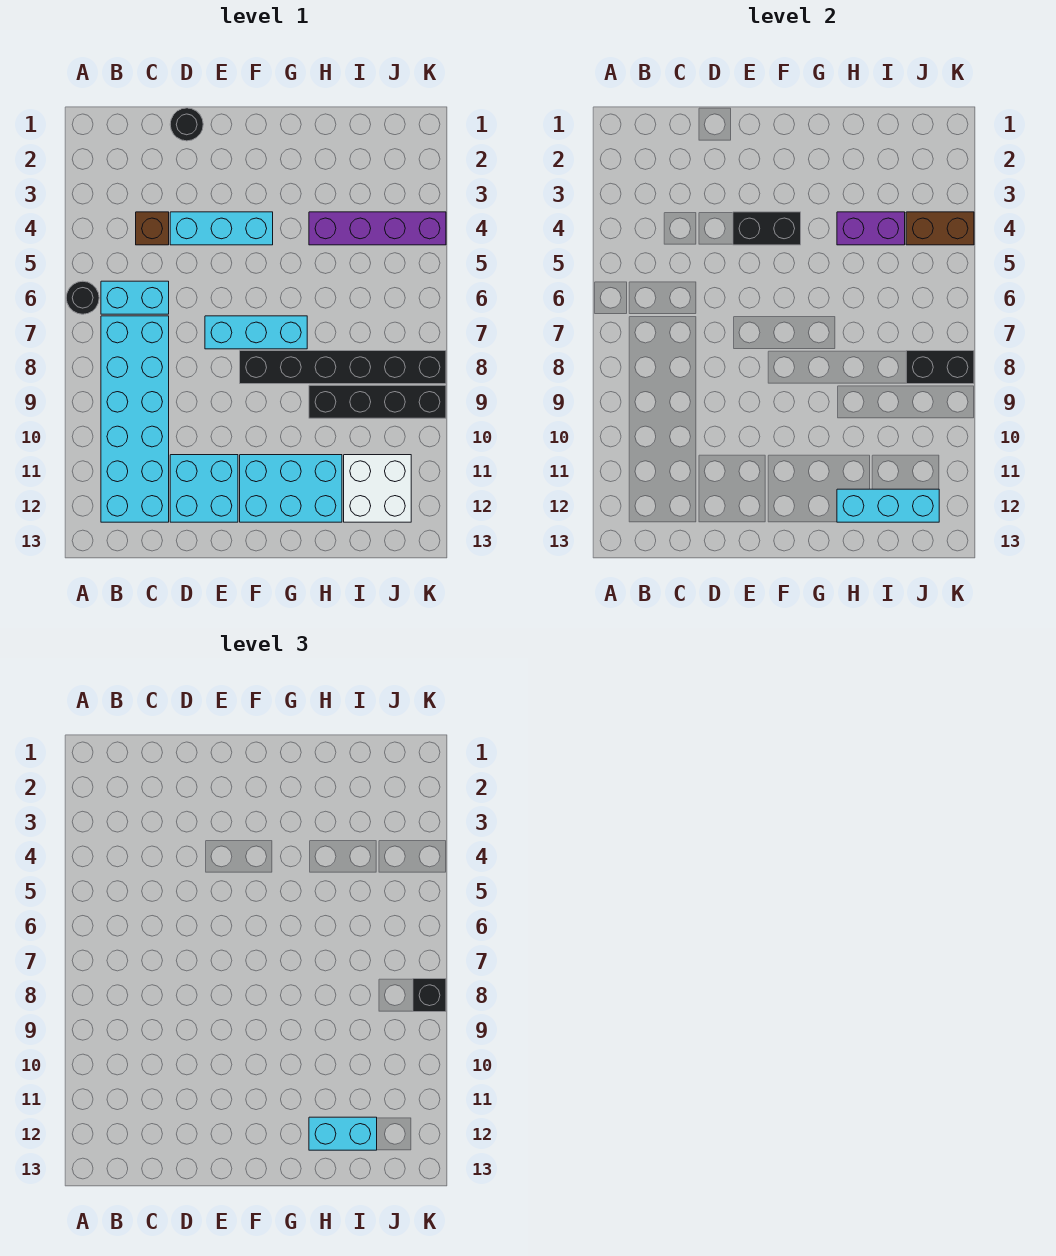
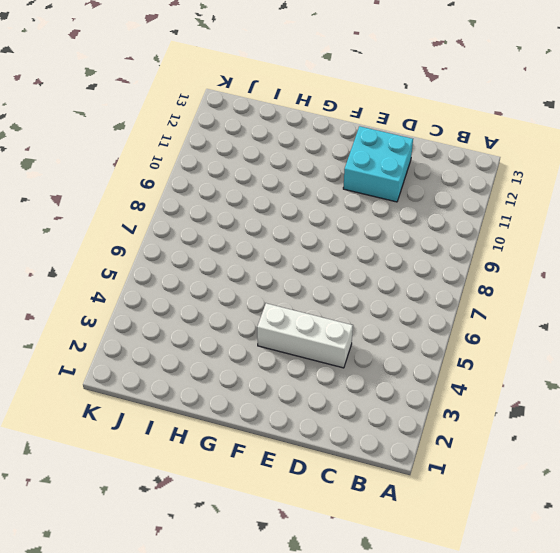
white 1x3 brick [257,303,353,368] -> cyan 1x3 brick [170,212,273,245]
none -> black 1x1 round brick [66,281,99,314]
none -> cyan 1x2 brick [101,281,169,314]
none -> cyan 2x6 brick [101,316,169,522]

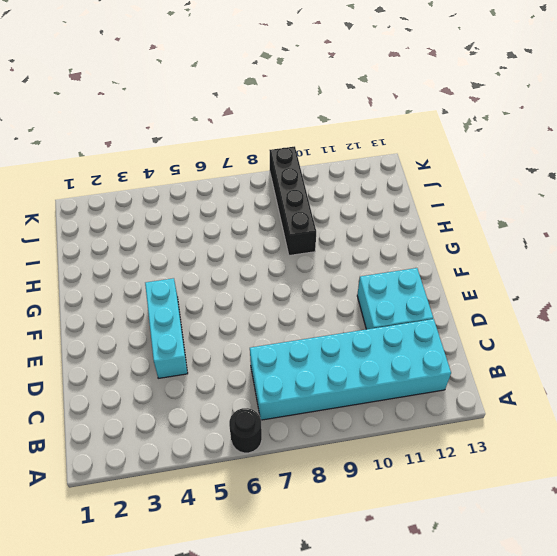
none -> cyan 1x2 brick [101,281,169,314]
none -> brown 1x1 brick [136,212,169,245]
none -> black 1x1 round brick [170,108,203,141]

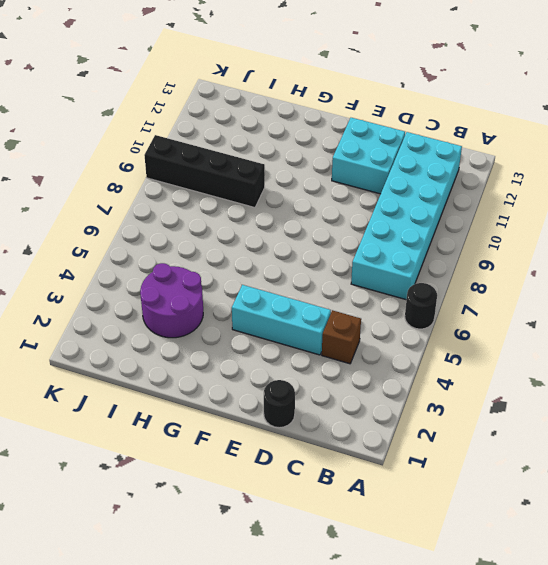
purple 2x2 round brick [140,263,203,338] -> purple 1x4 brick [309,212,446,245]
none -> cyan 1x2 brick [101,281,169,314]
none -> cyan 1x3 brick [205,316,307,349]
none -> black 1x6 brick [240,351,446,384]

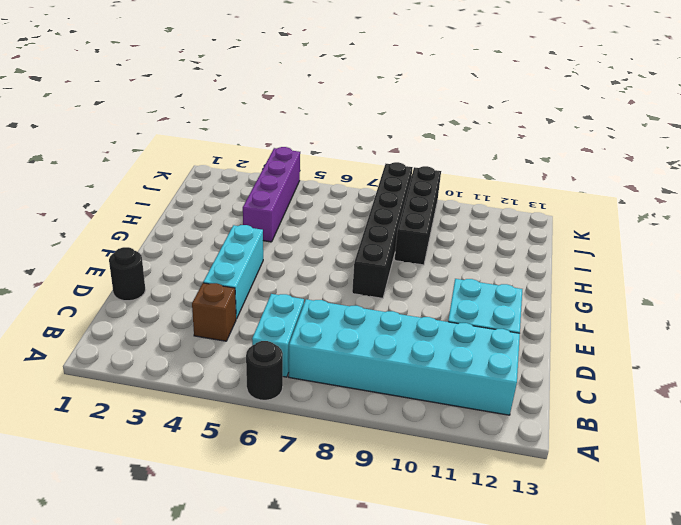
none -> cyan 1x3 brick [205,316,307,349]
none -> cyan 2x3 brick [240,455,342,522]
none -> white 2x2 brick [344,455,411,522]

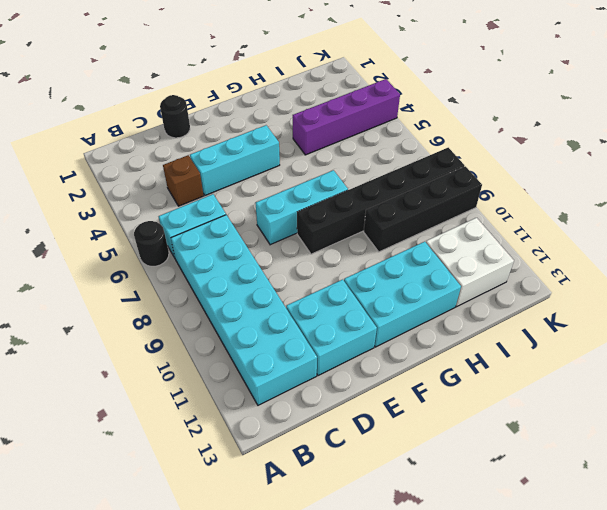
none -> black 1x2 brick [733,212,801,245]
none -> purple 1x2 brick [837,212,905,245]
none -> cyan 1x3 brick [837,489,939,522]

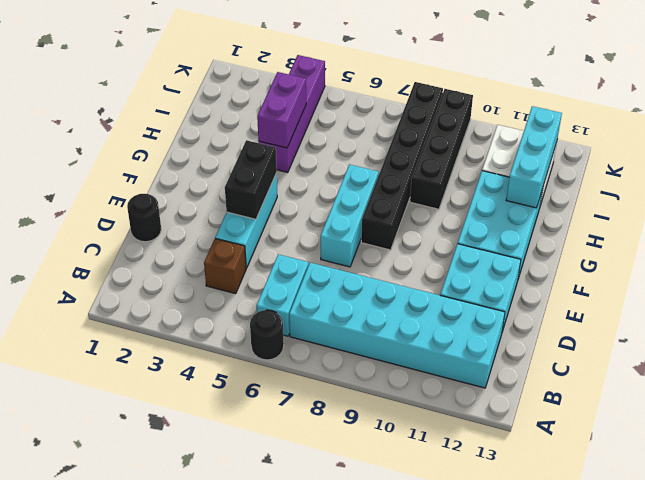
none -> brown 1x2 brick [906,212,974,245]
none -> black 1x2 brick [906,351,974,384]
none -> cyan 1x2 brick [309,1117,377,1150]

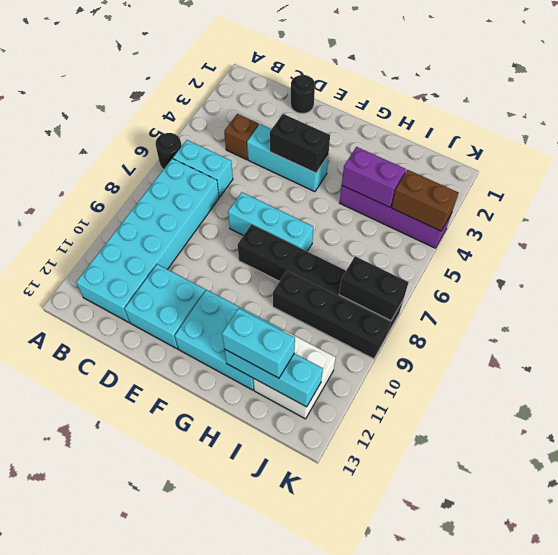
none -> black 1x1 brick [413,979,446,1012]

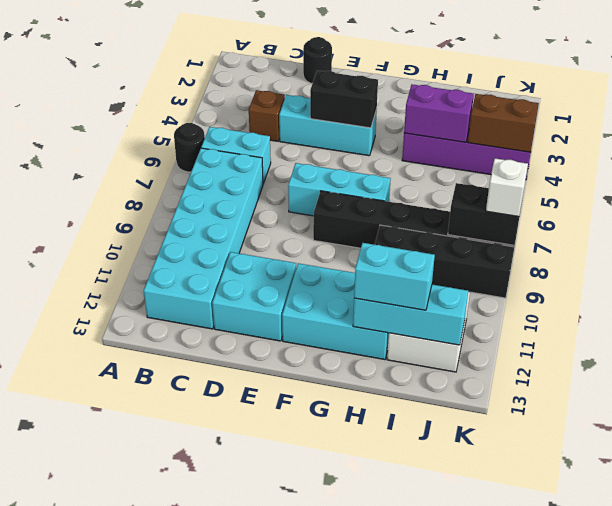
white 1x1 brick [486,158,528,217] -> black 1x1 brick [413,979,446,1012]

